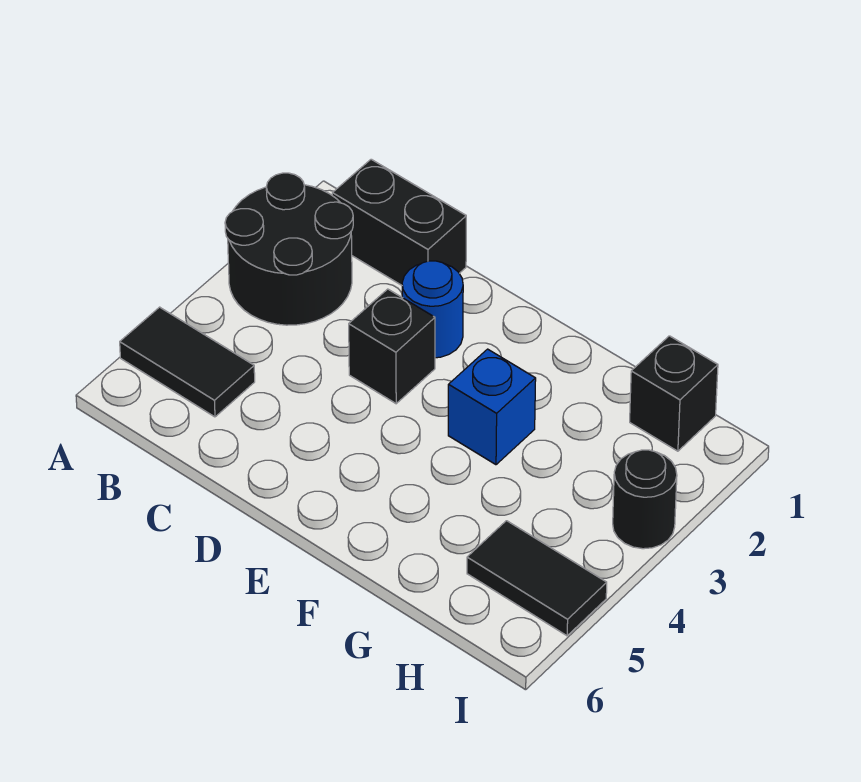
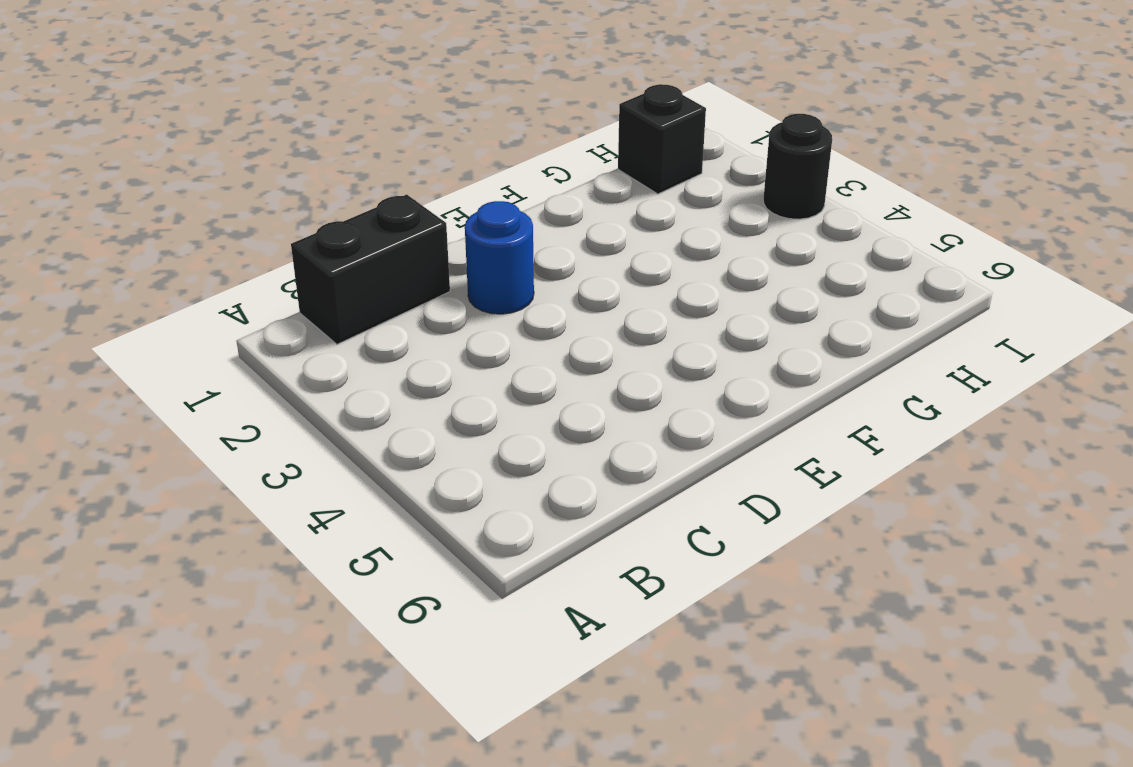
none -> black 2x2 round brick [225,173,353,325]
none -> black 1x2 tile [120,307,255,417]

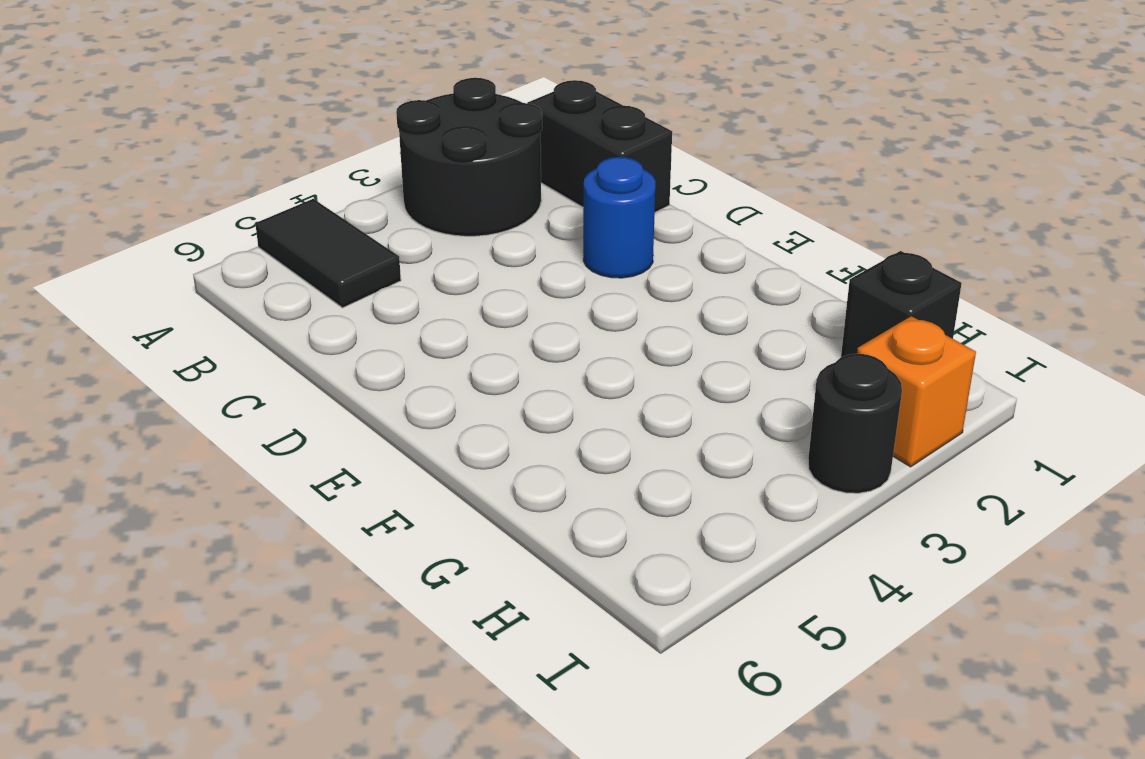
orange 1x1 brick [857,316,976,467] -> none
none -> black 1x1 brick [349,289,435,404]
none -> blue 1x1 brick [448,349,536,465]

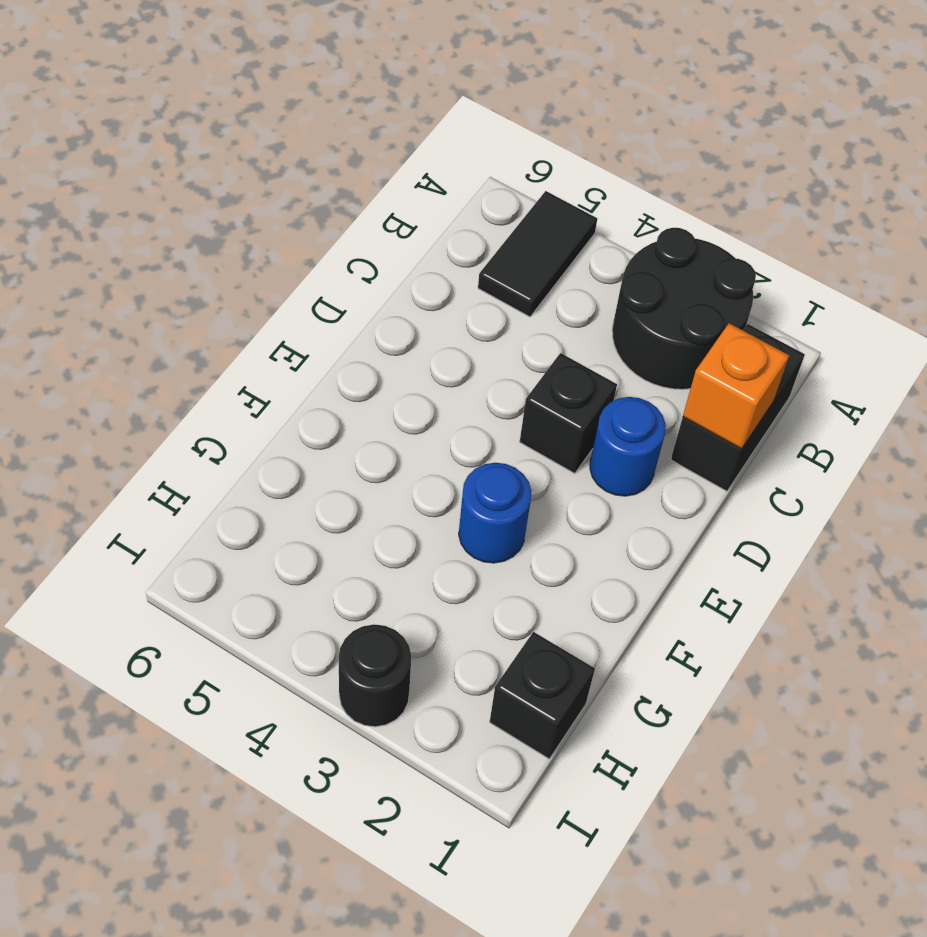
orange 1x1 brick [683,323,789,449] -> none
blue 1x1 round brick [459,463,531,563] -> blue 1x1 brick [448,349,536,465]
none -> black 1x2 tile [467,521,607,636]

